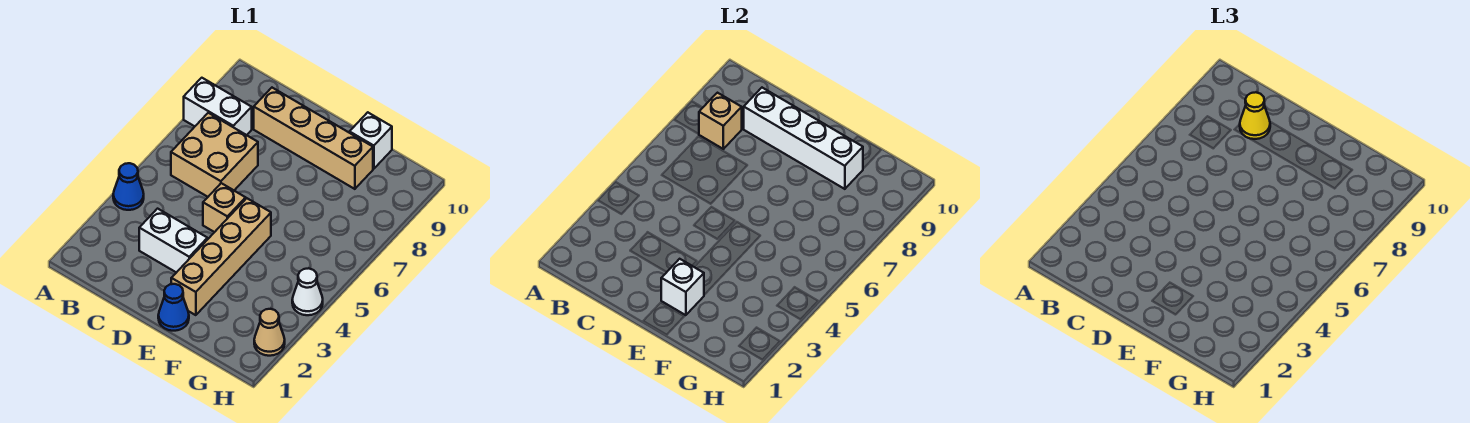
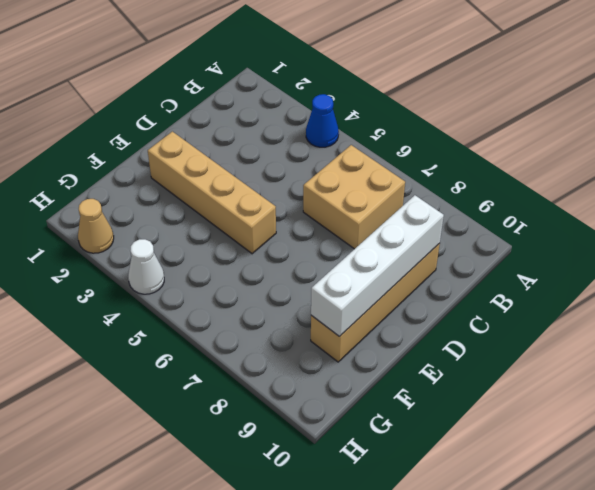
none -> white 1x2 brick [184,78,252,135]
none -> white 1x2 brick [139,209,207,272]
none -> tan 1x1 brick [203,183,246,232]

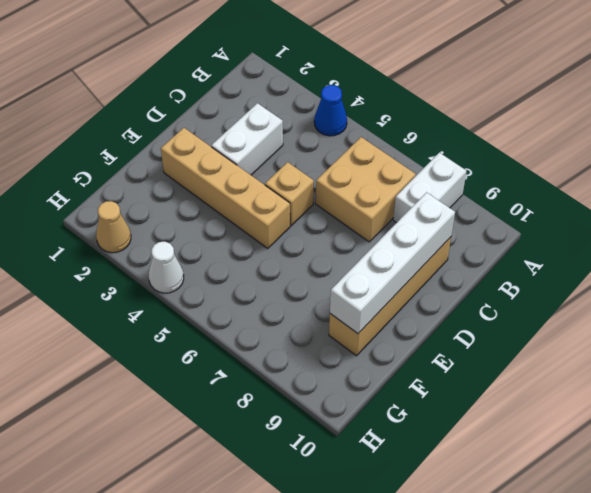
none -> blue 1x1 cone [158,284,189,331]
none -> white 1x1 brick [350,112,392,169]
none -> tan 1x1 brick [699,93,742,149]

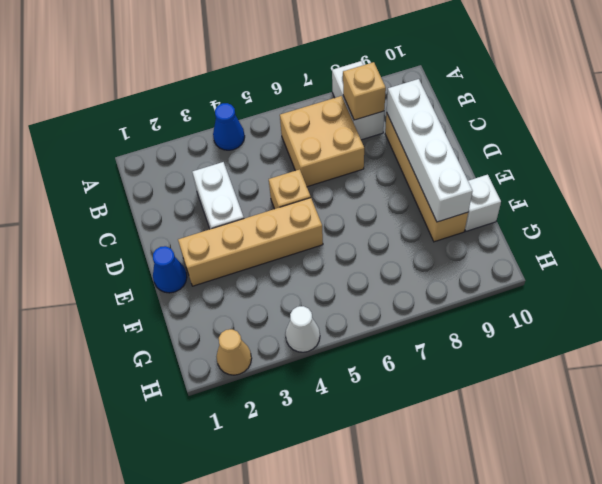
none -> white 1x1 brick [661,259,704,315]
none -> yellow 1x1 cone [1240,92,1270,139]

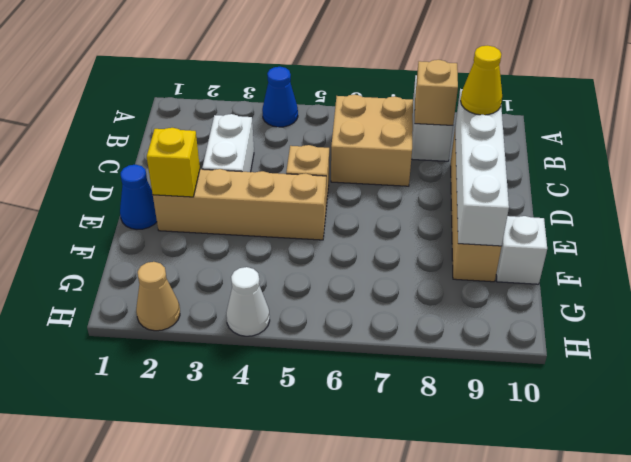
yellow 1x1 brick [147,128,200,197] -> white 1x1 brick [661,259,704,315]

